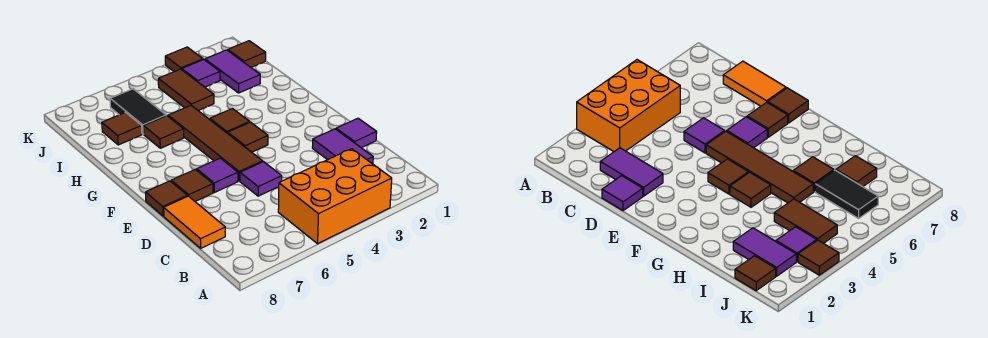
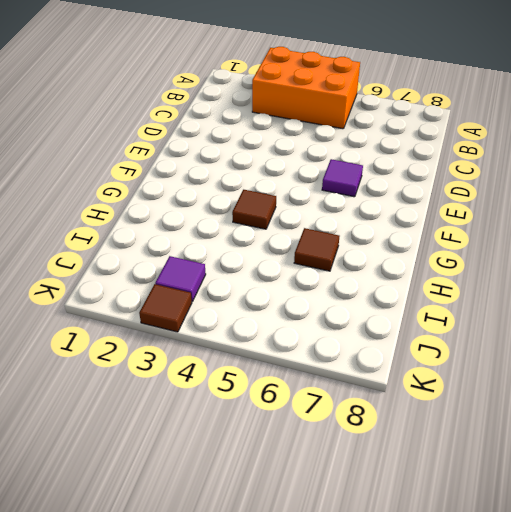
none -> purple 1x2 tile [312,129,373,164]
none -> orange 1x2 tile [164,196,225,248]
none -> purple 1x1 tile [336,118,377,148]

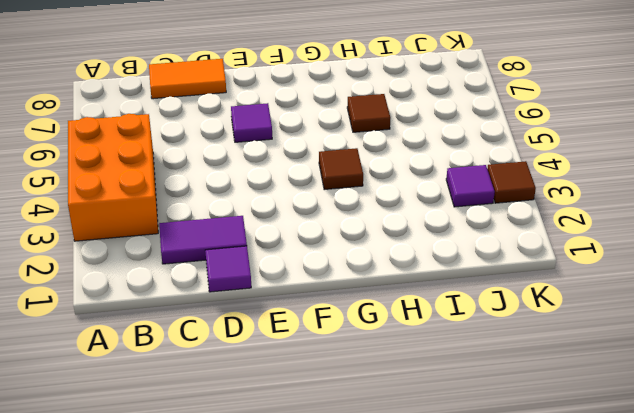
none -> purple 1x1 tile [240,162,282,196]
none -> brown 1x4 tile [168,105,263,181]
none -> brown 1x1 tile [171,169,213,201]

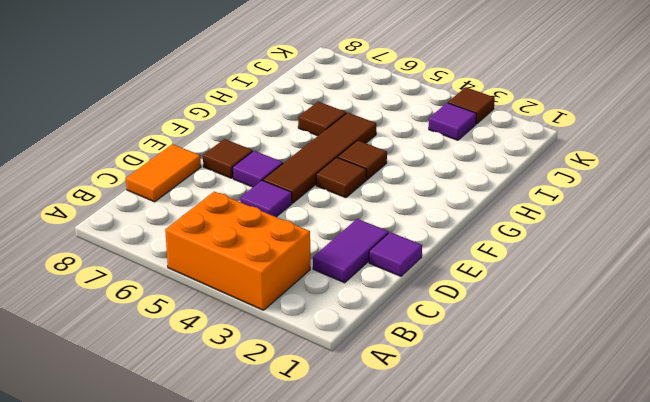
none -> brown 1x1 tile [145,181,187,216]
none -> purple 1x2 tile [205,50,260,93]
none -> brown 1x2 tile [158,69,214,110]

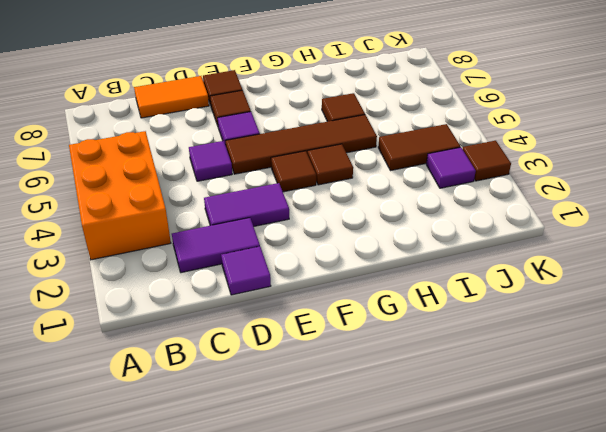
purple 1x2 tile [204,183,289,227] -> purple 1x2 tile moved to [205,50,260,93]
none -> black 1x2 tile [110,89,166,134]
none -> brown 1x1 tile [102,112,142,145]
none -> brown 1x1 tile [228,41,266,67]

